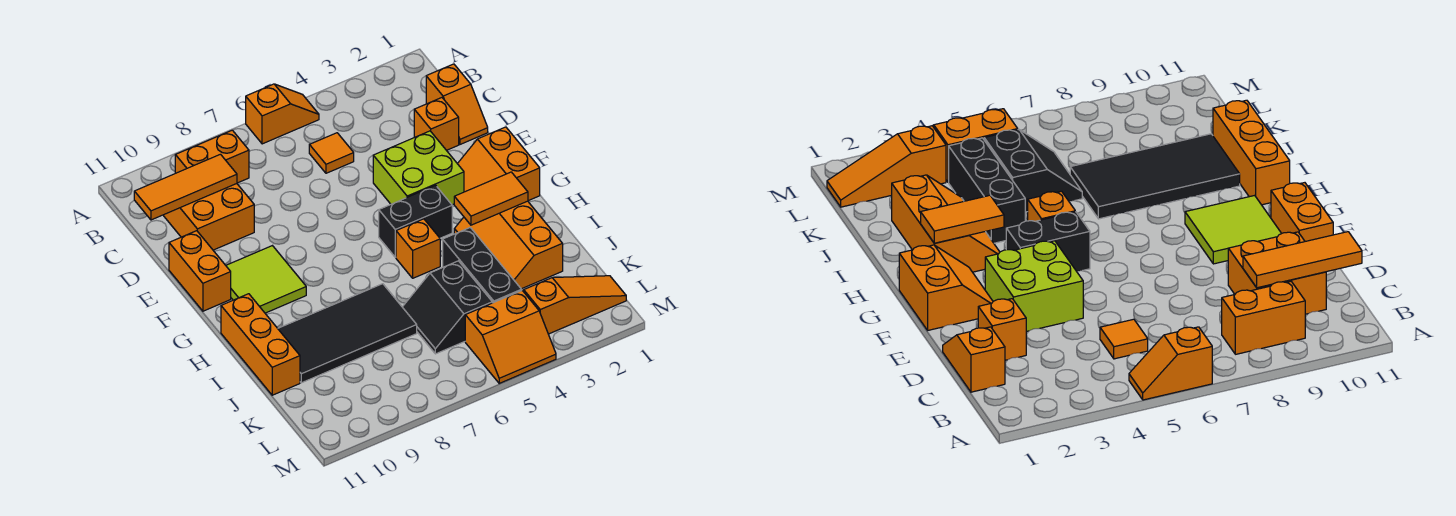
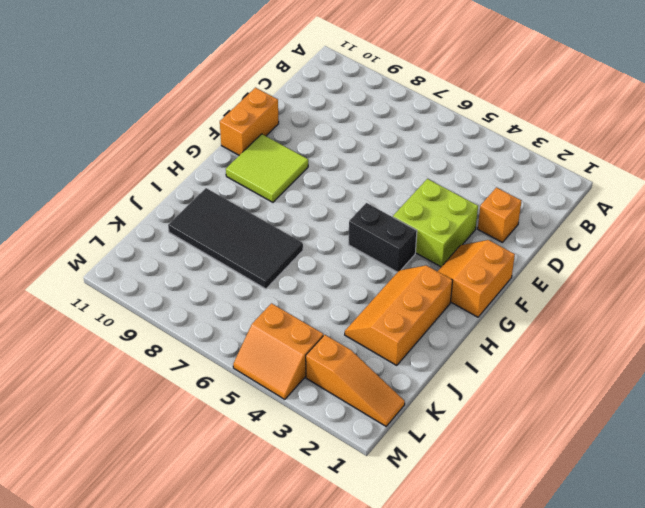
none -> orange 1x2 slope [246,84,319,144]
none -> orange 1x2 brick [175,130,249,183]
none -> orange 1x2 slope [426,64,488,144]

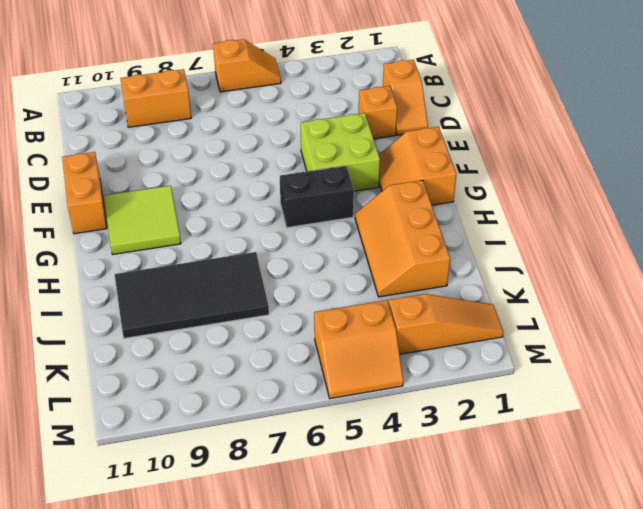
none -> orange 1x1 tile [309,133,354,173]
none -> orange 2x2 brick [164,184,254,250]
none -> orange 1x1 brick [396,219,440,278]

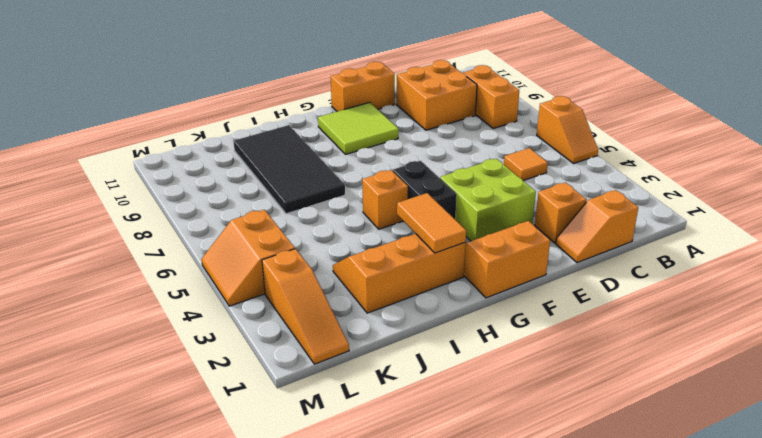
none -> orange 1x3 brick [221,294,300,395]
none -> black 1x3 brick [443,228,522,303]
none -> black 2x2 slope [403,261,492,354]

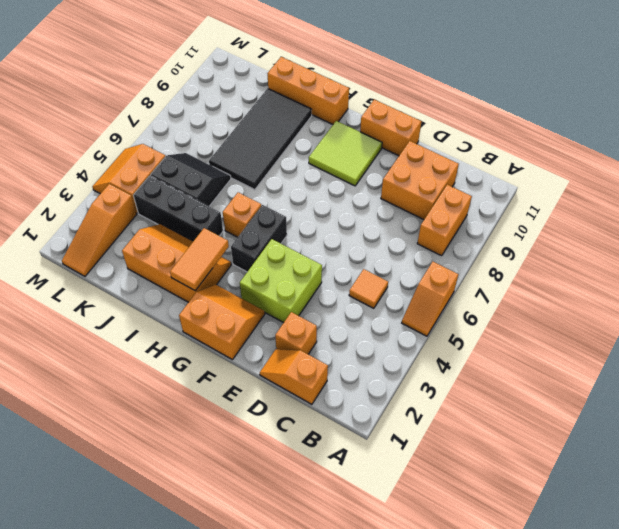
none -> orange 1x3 tile [134,154,237,220]

